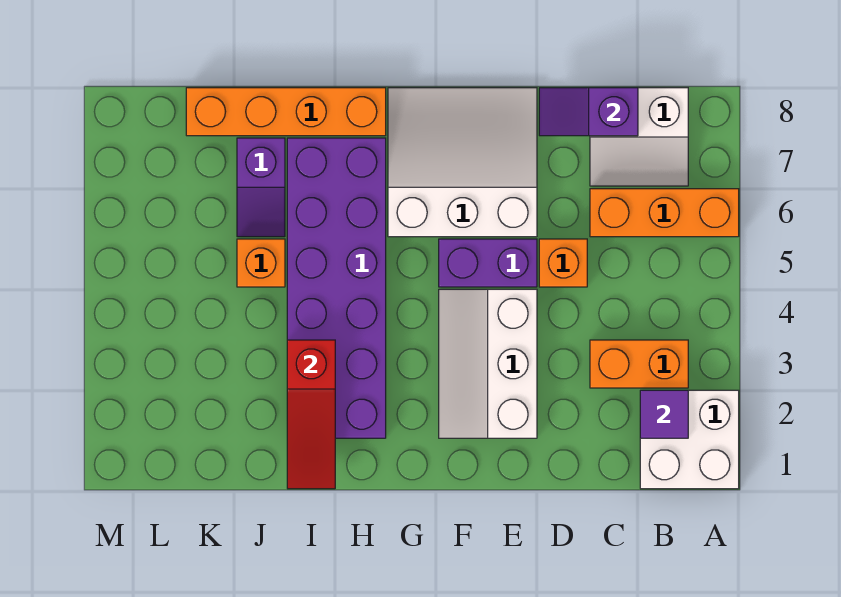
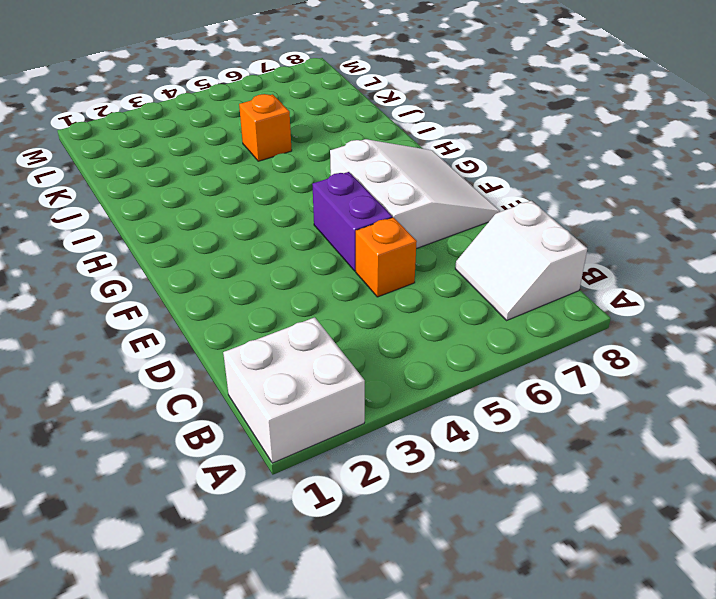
none -> orange 1x3 brick [590,189,739,237]
none -> orange 1x2 brick [590,340,688,388]
none -> white 2x3 slope [439,289,537,438]

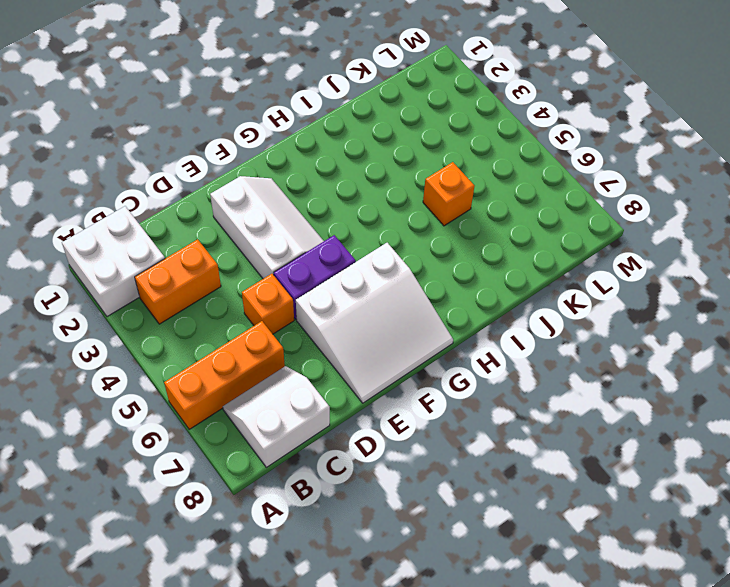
none -> purple 2x6 brick [287,138,386,438]
none -> orange 1x4 brick [186,88,386,136]
none -> purple 1x2 slope [237,138,285,237]

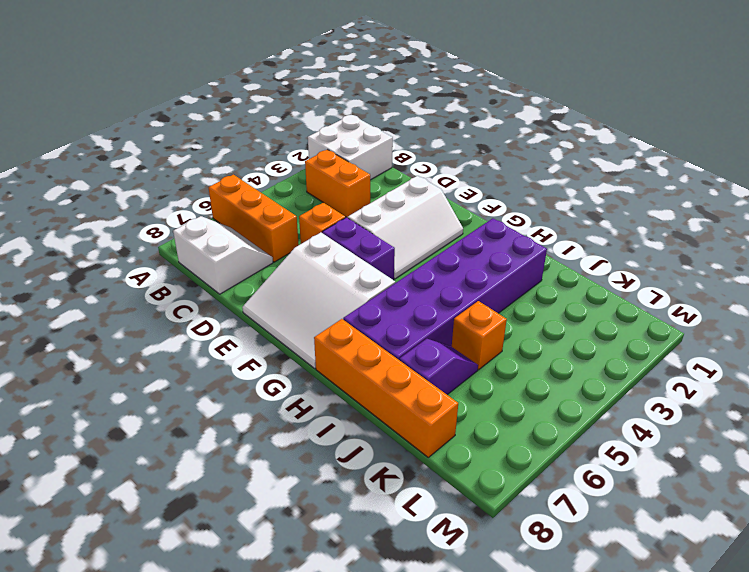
none -> purple 1x1 tile [640,390,688,438]
none -> purple 1x2 slope [539,88,638,136]
none -> red 1x3 slope [287,340,335,489]

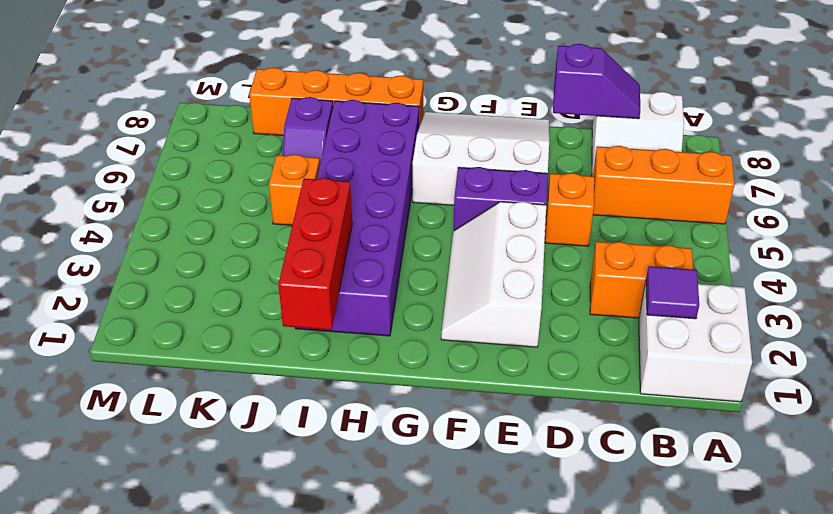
purple 1x2 slope [553,44,640,119] -> purple 1x2 slope turned to [539,88,638,136]
red 1x3 brick [278,178,352,330] -> red 1x3 slope [287,340,335,489]

